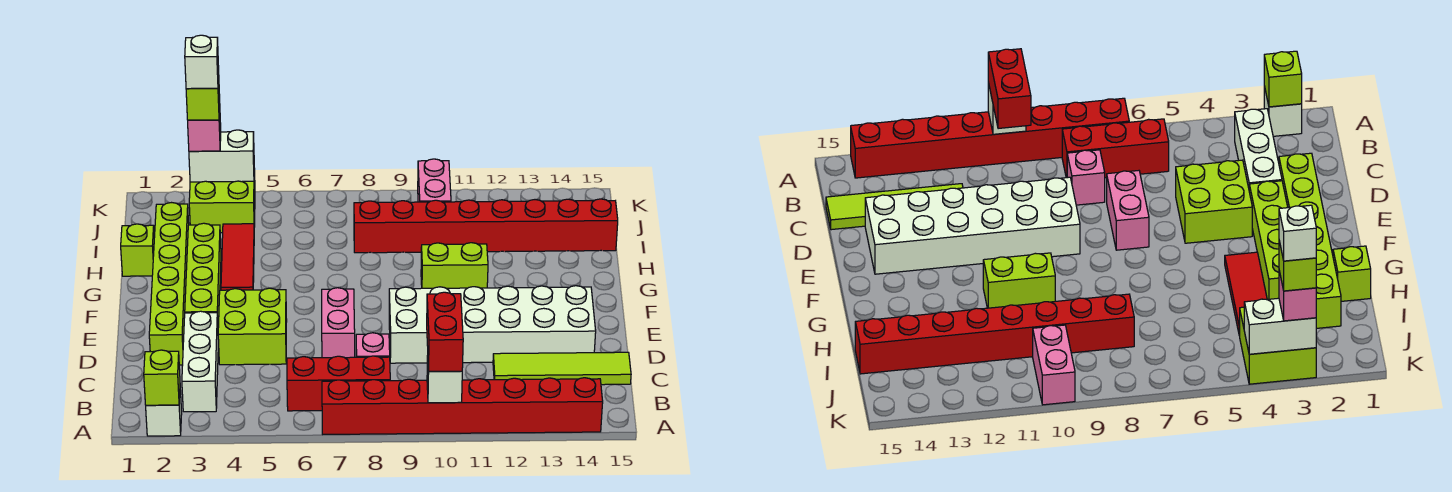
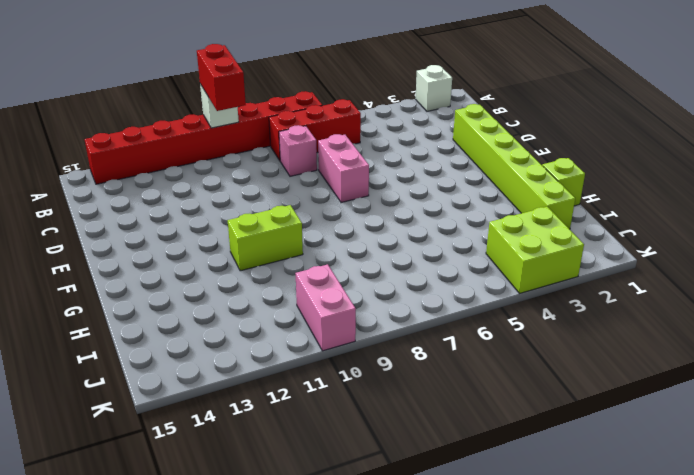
none -> white 1x3 brick [182,311,218,412]
none -> lime 1x4 tile [493,352,631,385]
none -> lime 2x2 brick [218,288,287,365]

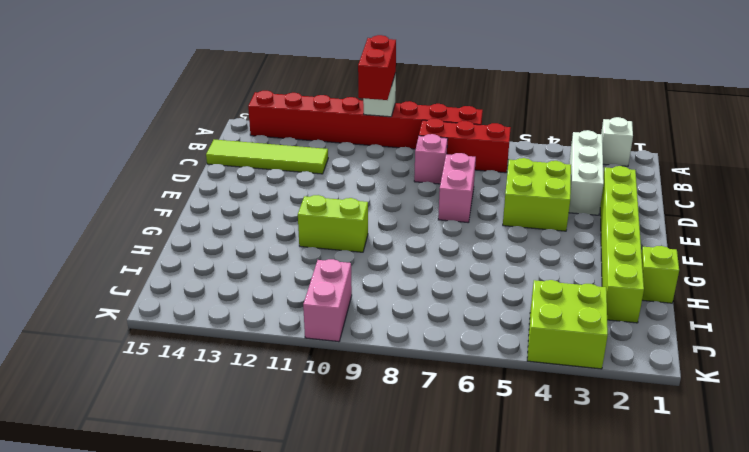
none -> white 2x6 brick [389,286,596,363]
none -> lime 1x4 brick [185,223,221,341]
none -> red 1x3 tile [221,224,254,290]

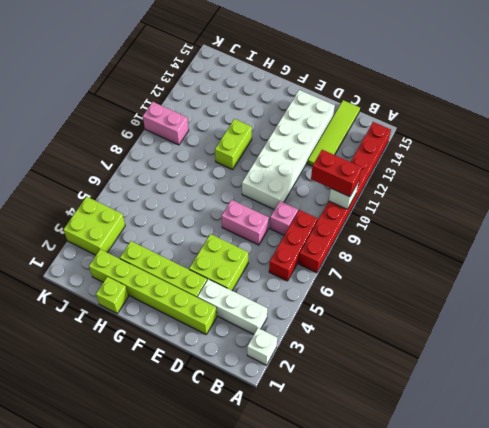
none -> red 1x3 tile [221,224,254,290]
none -> red 1x8 brick [354,199,618,253]
none -> lime 1x1 brick [144,350,180,405]

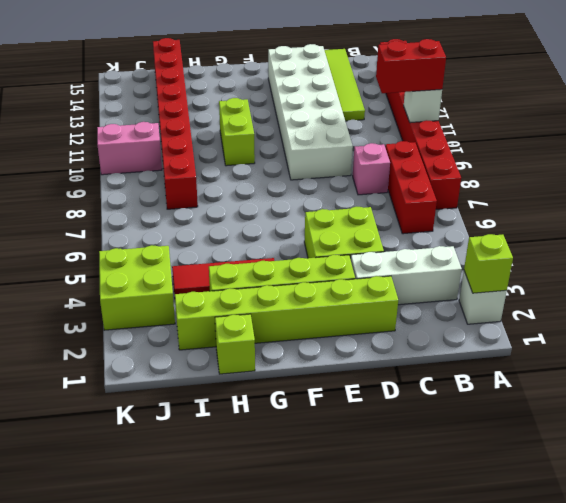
none -> pink 1x2 brick [322,288,355,358]
none -> white 1x2 brick [189,130,254,182]
none -> pink 1x1 brick [188,108,221,151]

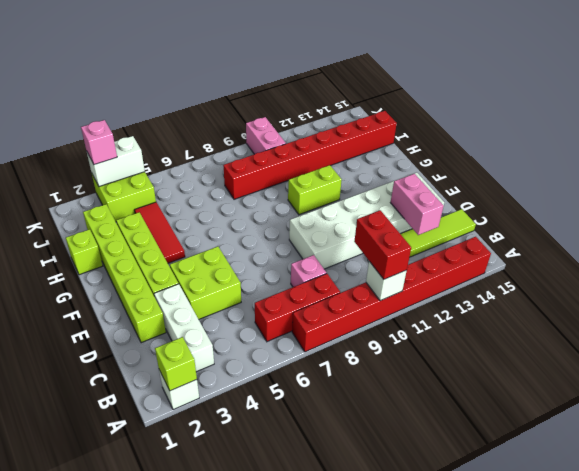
pink 1x2 brick [391,174,444,235] -> pink 1x2 brick moved to [322,288,355,358]
none -> lime 1x1 brick [186,73,220,120]
none -> white 1x1 brick [185,35,219,89]

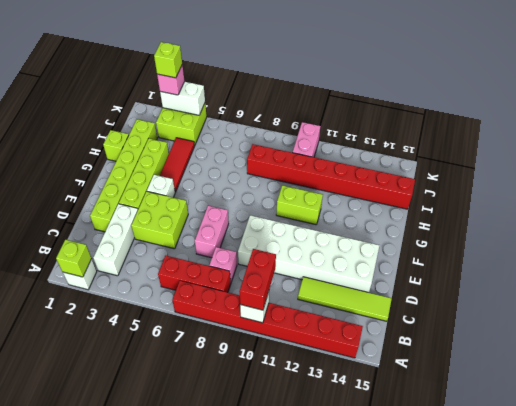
white 1x1 brick [147,175,175,197] -> white 1x1 brick moved to [185,35,219,89]

